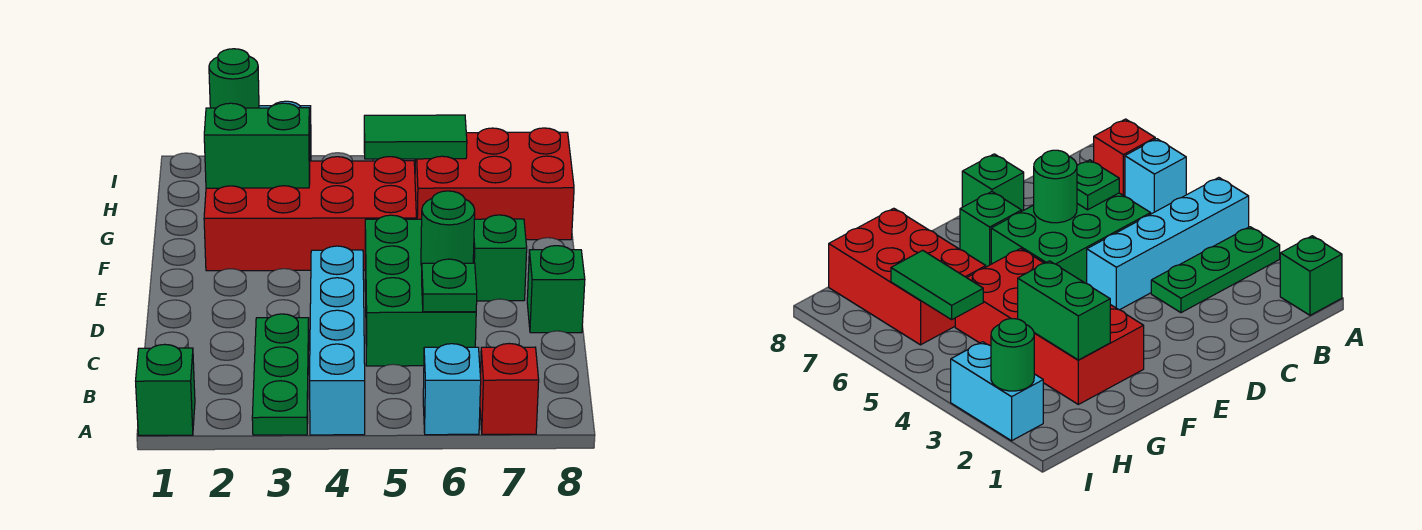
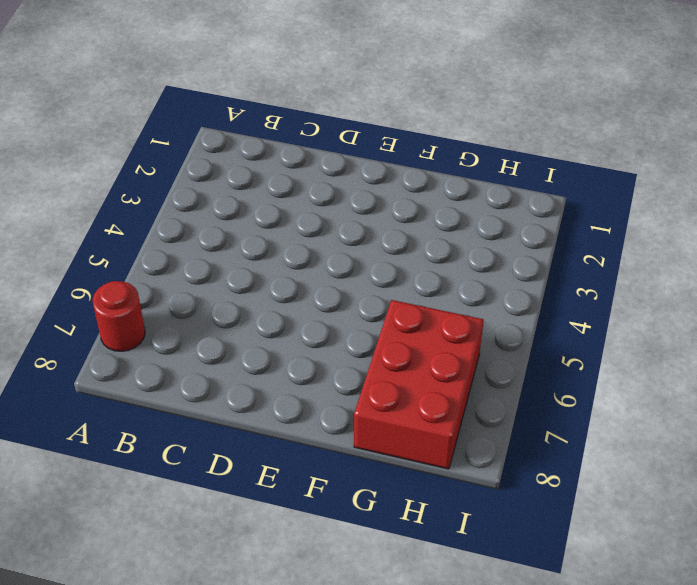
red 1x1 round brick [93,281,145,351] -> red 1x1 brick [480,344,539,434]
none -> green 1x1 brick [136,344,195,435]
none -> green 1x3 plate [252,314,309,435]
none -> cyan 1x4 brick [310,246,365,435]

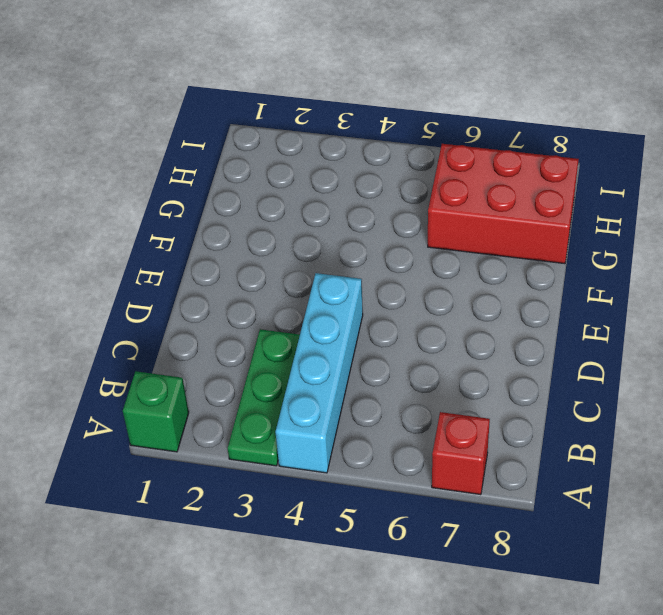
none -> cyan 1x1 brick [423,344,481,435]
none -> green 2x3 brick [365,215,476,366]
none -> green 1x1 brick [527,246,585,333]

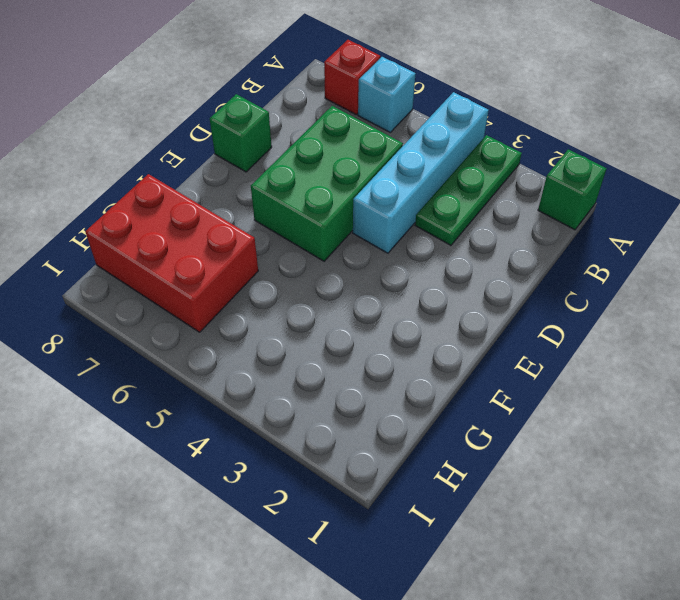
none -> green 1x1 brick [473,215,527,301]
none -> red 2x4 brick [204,157,416,271]
none -> cyan 1x2 brick [951,342,1043,441]

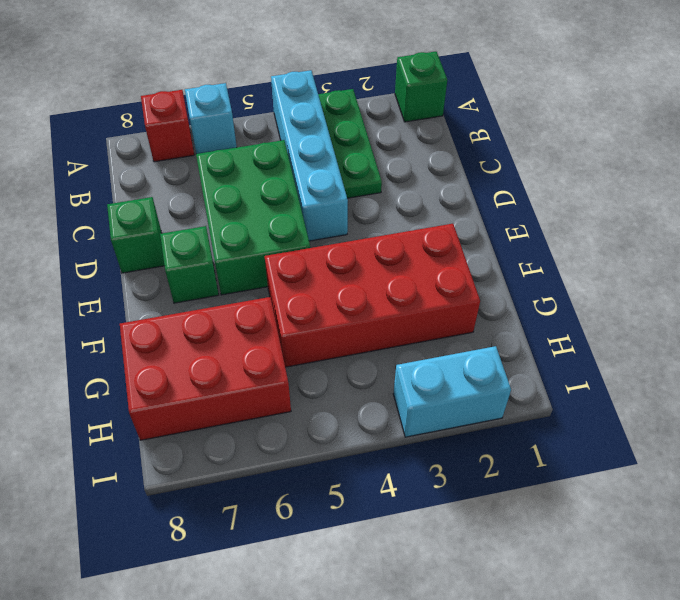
none -> green 1x1 plate [422,259,477,312]
none -> green 1x1 round brick [421,191,475,266]
none -> green 1x2 brick [204,103,310,188]

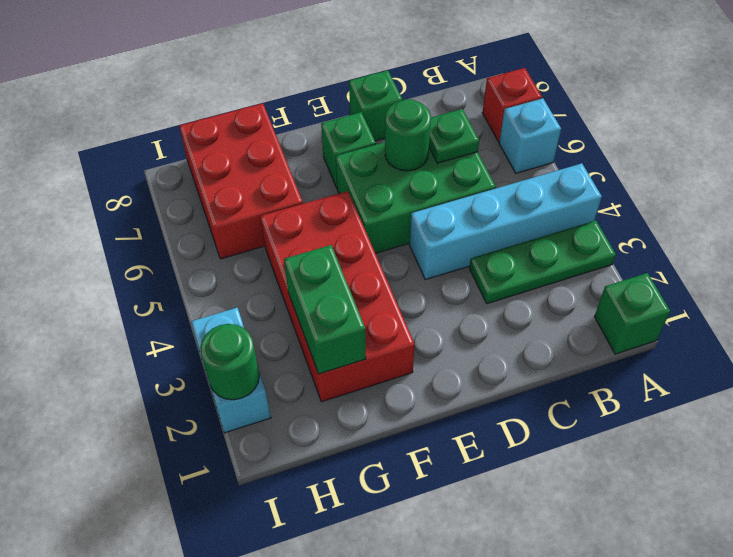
none -> green 1x2 tile [364,115,467,159]

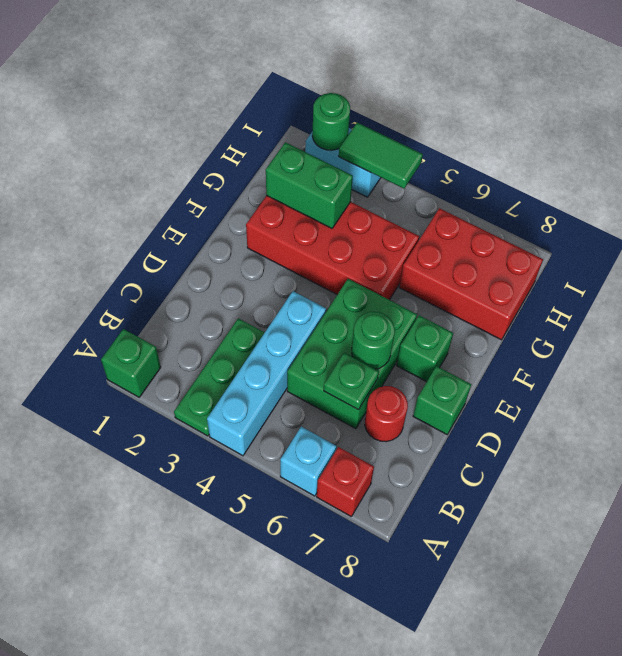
red 1x1 round brick [365,386,408,442] -> none
green 1x2 tile [339,123,423,189] -> green 1x2 tile moved to [364,115,467,159]

